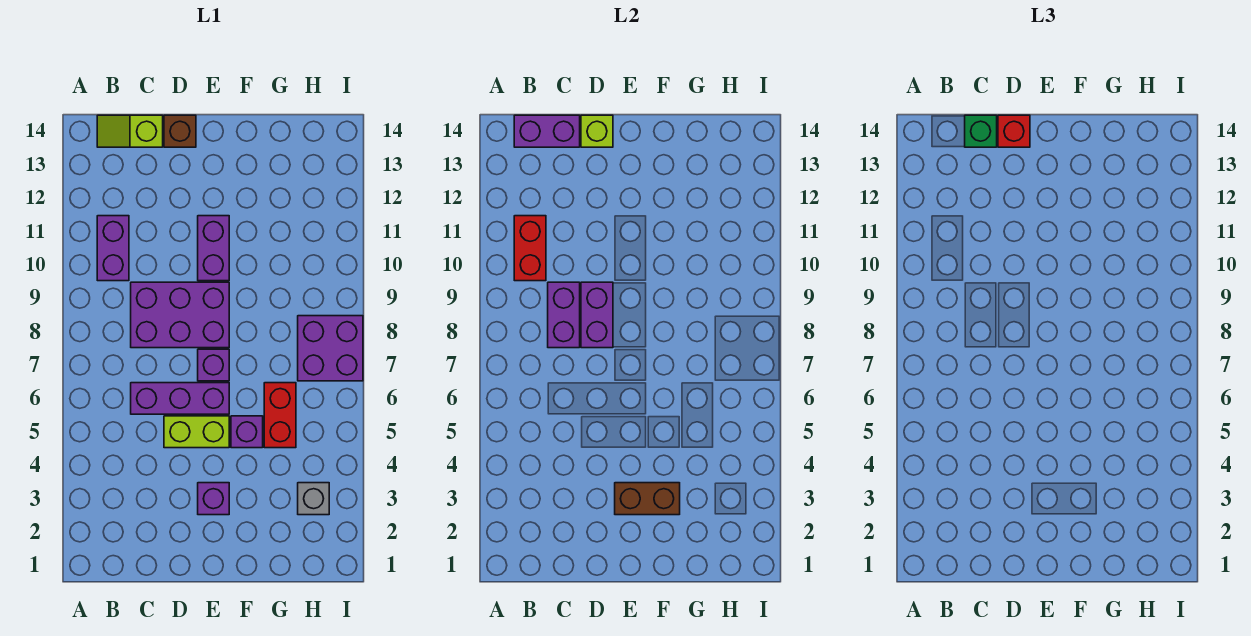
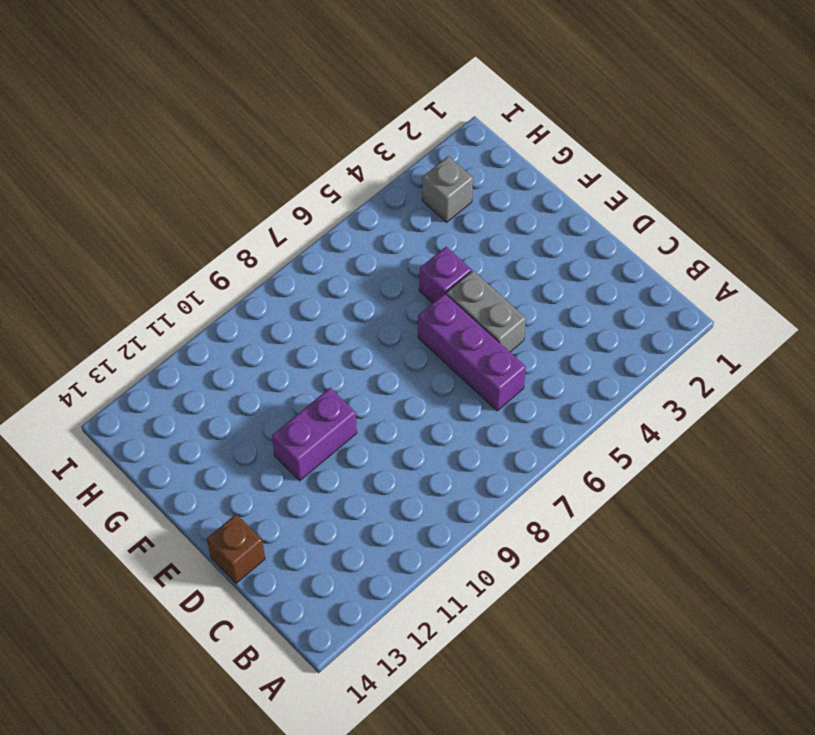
grey 1x2 brick [446,271,526,352] -> lime 1x2 brick [164,416,229,448]
none -> purple 1x2 brick [97,216,129,281]
none -> lime 1x2 slope [97,115,163,147]
none -> purple 2x3 brick [131,282,229,348]

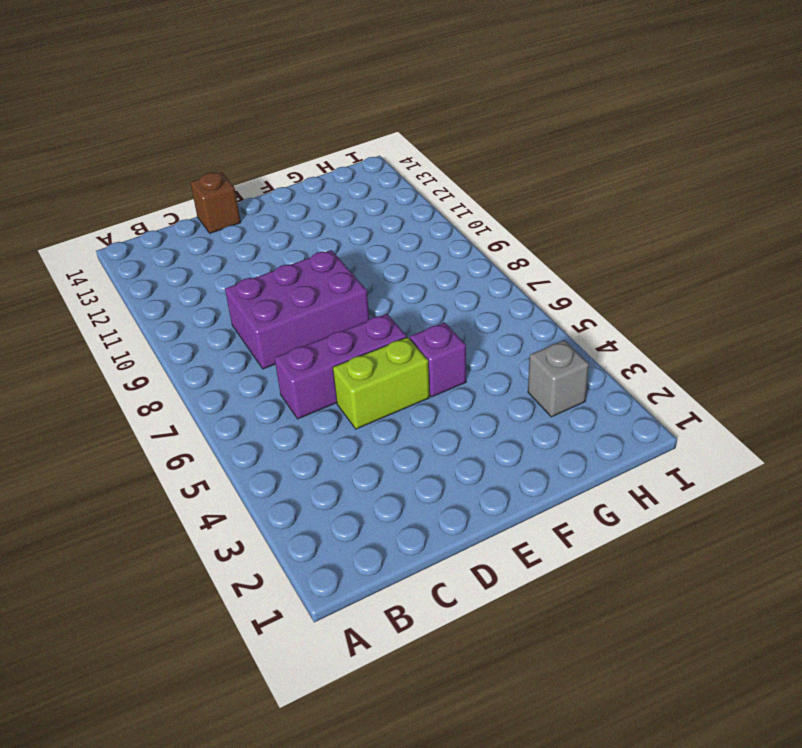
none -> purple 1x2 brick [97,216,129,281]
none -> lime 1x2 slope [97,115,163,147]
none -> purple 1x1 brick [198,483,229,515]

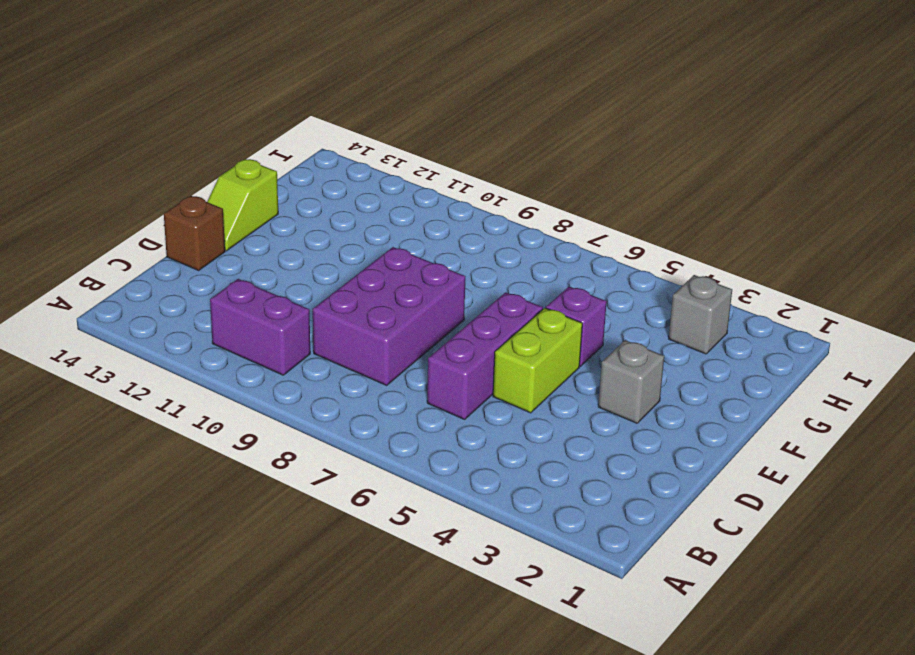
grey 1x1 brick [598,340,664,423] -> purple 1x1 brick [198,483,229,515]
lime 1x2 slope [207,159,278,251] -> lime 1x2 slope moved to [97,115,163,147]
none -> purple 1x1 brick [198,349,229,381]
none -> purple 1x2 brick [198,216,229,281]
none -> red 1x2 brick [264,383,296,448]

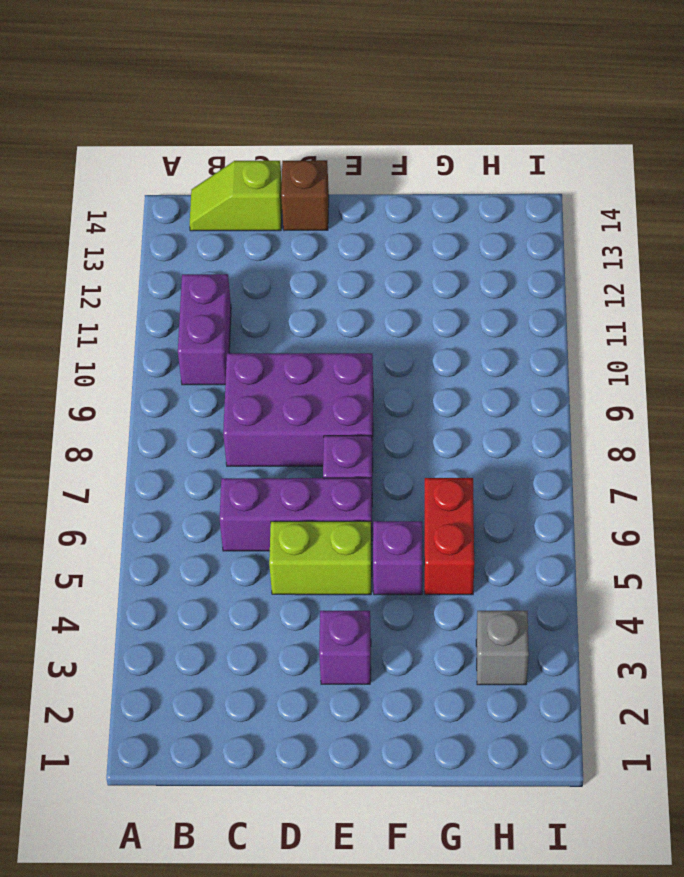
none -> purple 1x2 brick [198,216,229,281]
none -> purple 2x2 brick [298,316,363,381]
none -> red 1x2 brick [514,216,546,281]

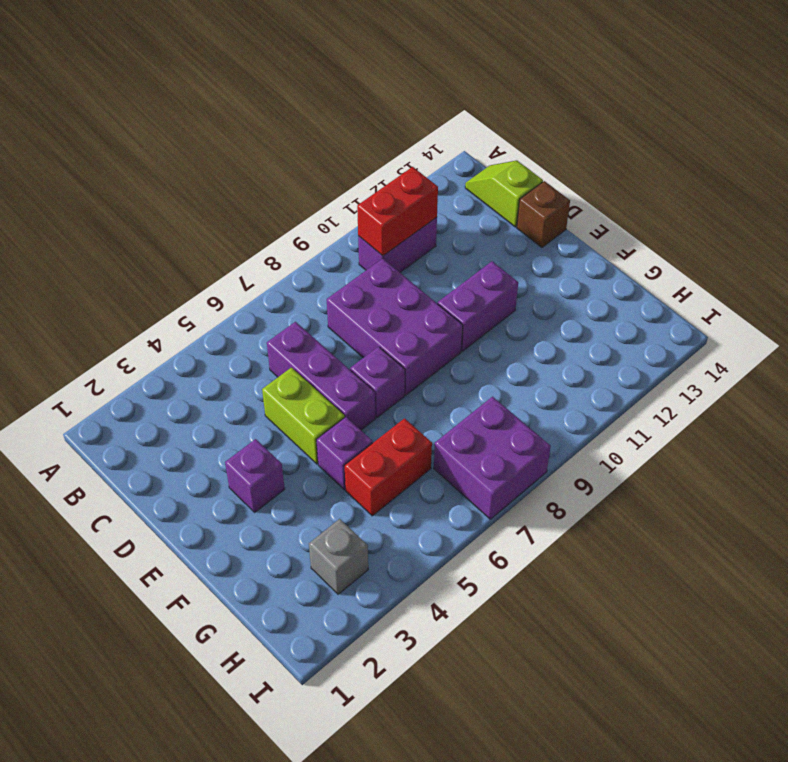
none -> purple 1x2 brick [514,115,580,147]
none -> purple 1x2 brick [548,282,580,348]
none -> purple 1x2 brick [581,282,613,348]

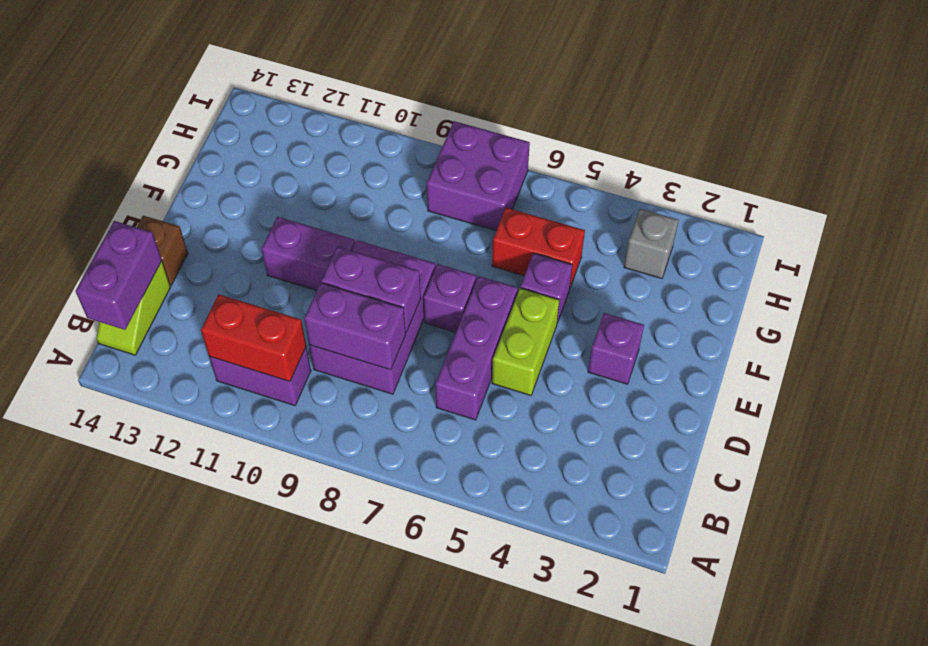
none -> lime 1x1 brick [581,115,613,147]
none -> brown 1x2 brick [615,483,680,515]
none -> green 1x1 brick [965,115,997,147]

